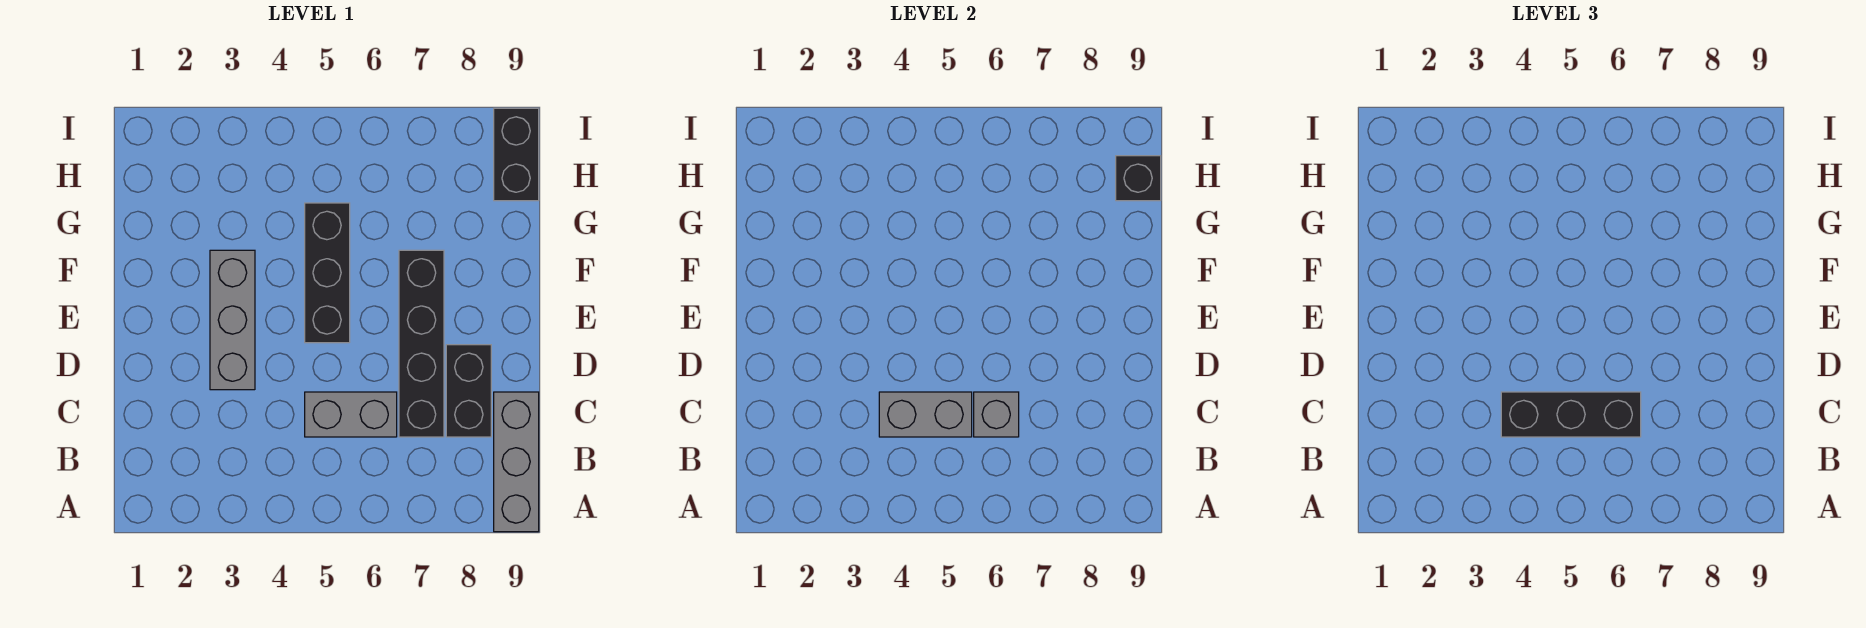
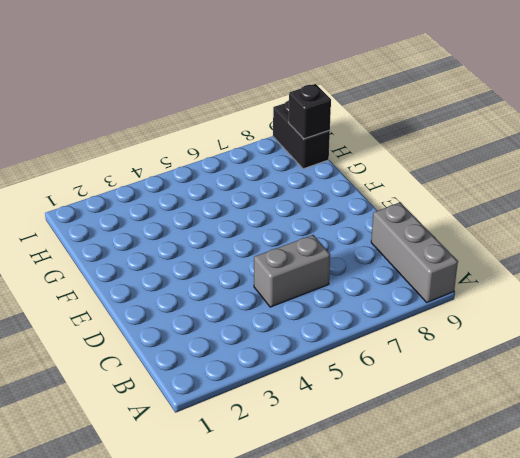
none -> black 1x4 brick [399,250,444,437]
none -> black 1x2 brick [446,345,491,437]

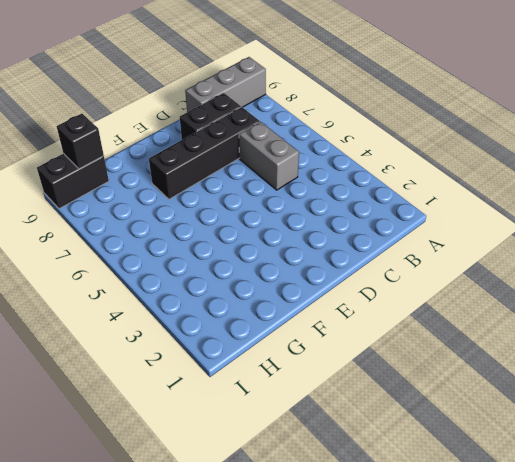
none -> grey 1x3 brick [210,250,255,390]
none -> black 1x3 brick [305,203,350,343]

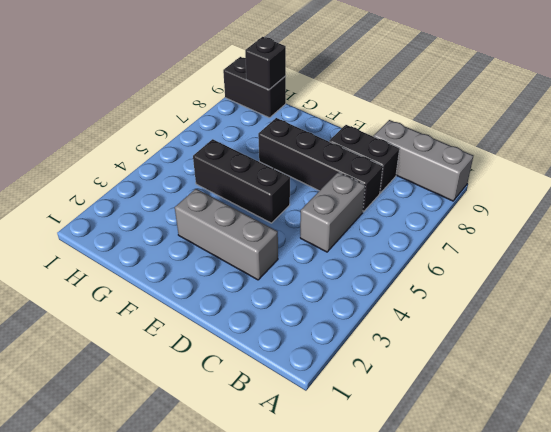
none -> grey 1x2 brick [879,392,972,437]
none -> grey 1x1 brick [974,392,1019,437]

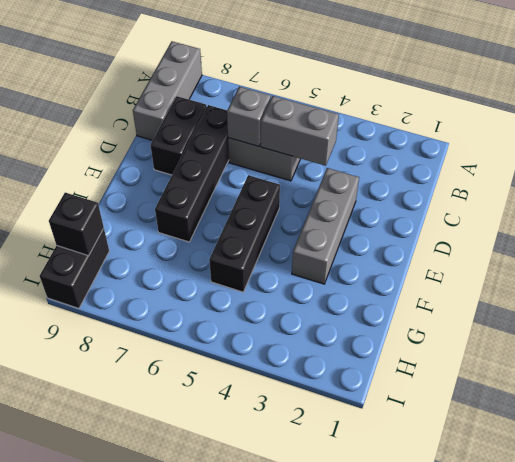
none -> black 1x3 brick [1501,392,1641,437]

